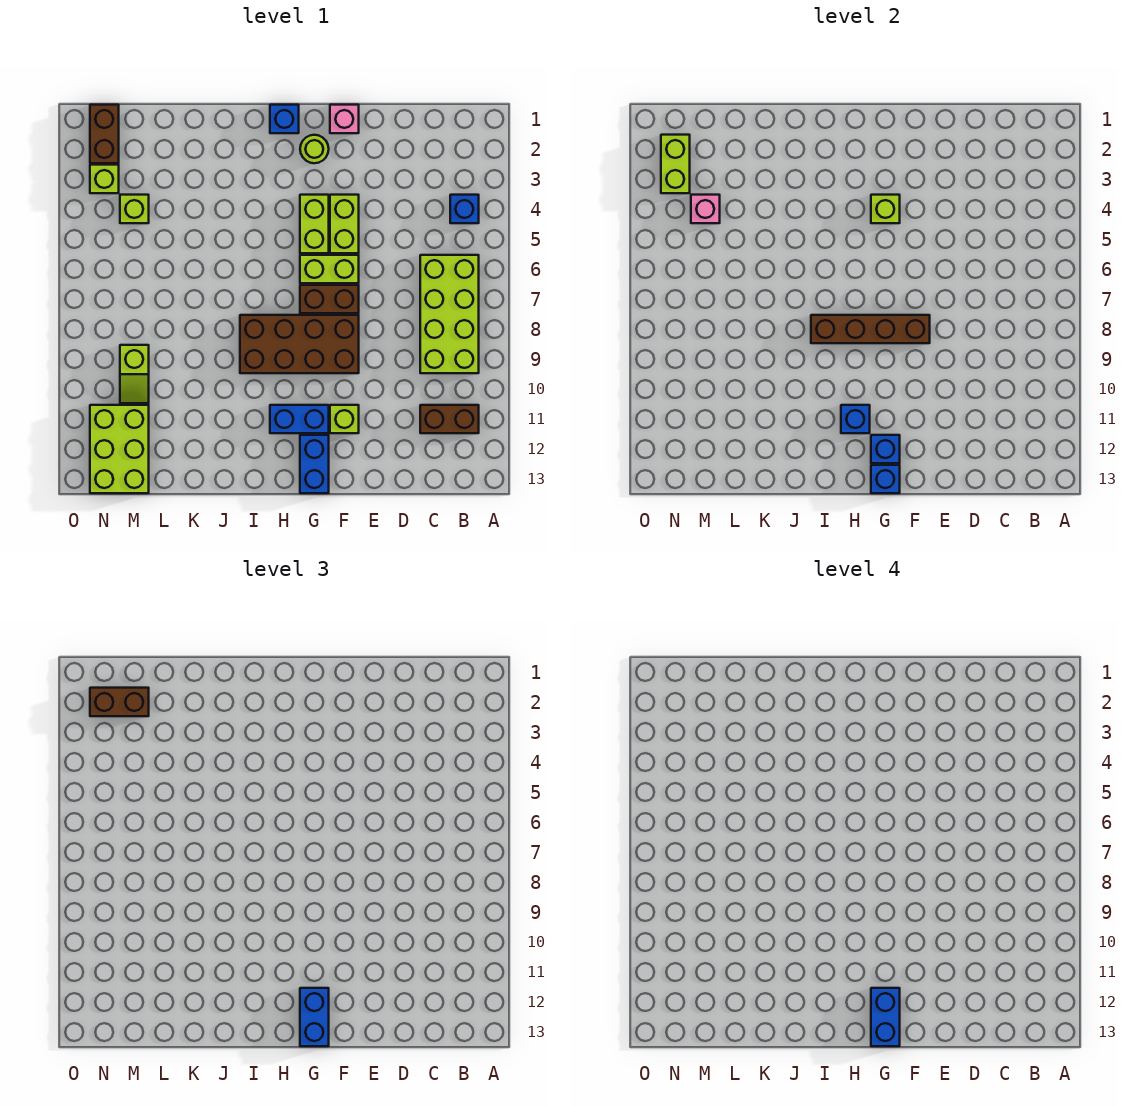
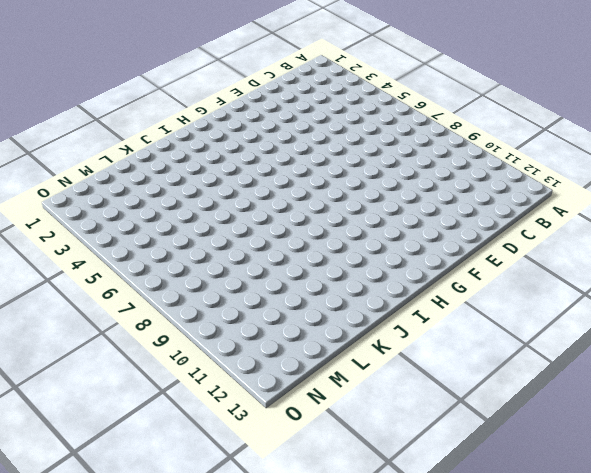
none -> blue 1x1 brick [450,195,479,223]
none -> lime 2x4 brick [420,255,479,373]
none -> brown 1x2 brick [420,405,479,433]

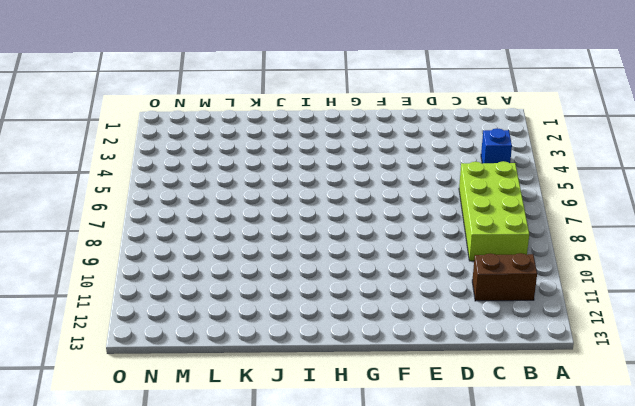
none -> pink 1x1 brick [330,105,359,133]
none -> lime 1x2 brick [330,195,359,253]
none -> lime 1x2 brick [300,255,359,283]

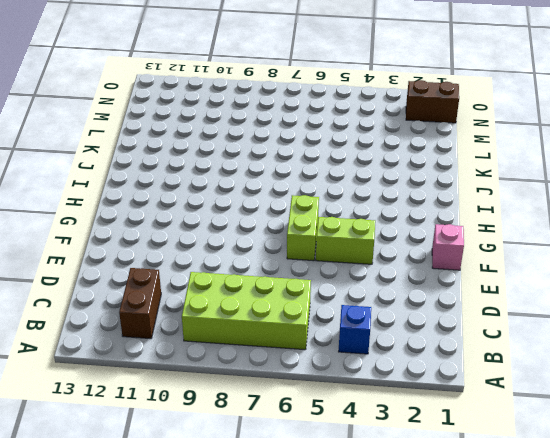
none -> brown 1x2 brick [300,285,359,313]
none -> brown 2x4 brick [240,315,359,373]
none -> lime 1x1 brick [330,405,359,433]

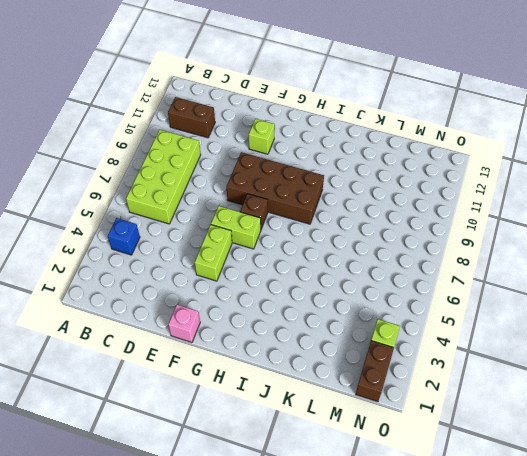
brown 1x1 brick [240,194,268,229] -> brown 1x2 brick [300,285,359,313]
none -> lime 1x1 round brick [300,135,329,163]
none -> lime 1x2 brick [300,195,329,253]
none -> blue 1x2 brick [270,405,329,433]

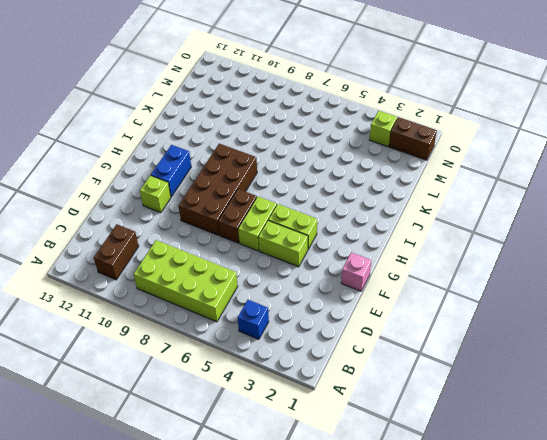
none -> lime 1x1 round brick [300,135,329,163]
none -> blue 1x2 brick [300,435,329,493]
none -> blue 1x1 brick [270,105,299,133]

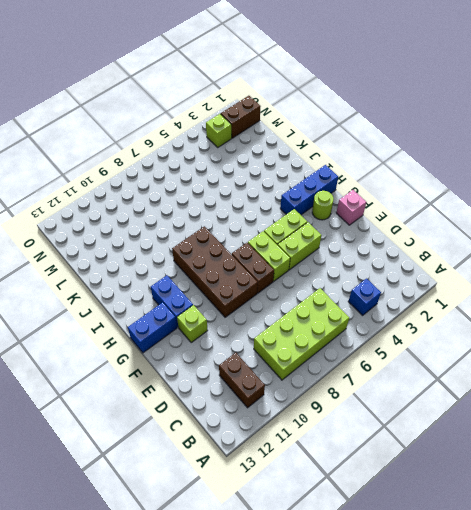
blue 1x3 brick [280,165,338,215] -> blue 1x1 brick [270,105,299,133]
none -> lime 1x1 brick [120,195,149,223]
none -> lime 1x2 slope [120,345,149,403]
none -> lime 2x3 brick [90,405,149,493]

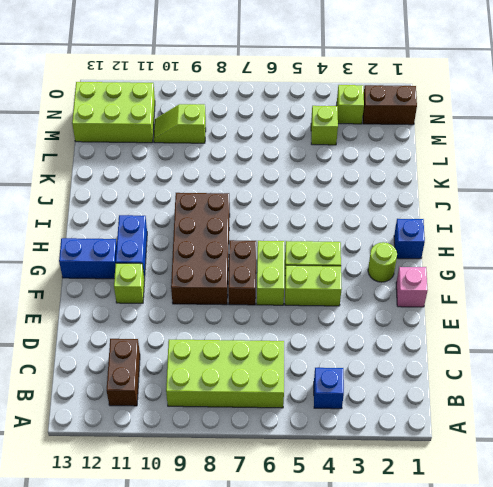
none -> brown 1x4 brick [811,315,930,343]
none -> lime 1x1 brick [871,195,900,223]
none -> blue 1x1 brick [871,435,900,463]

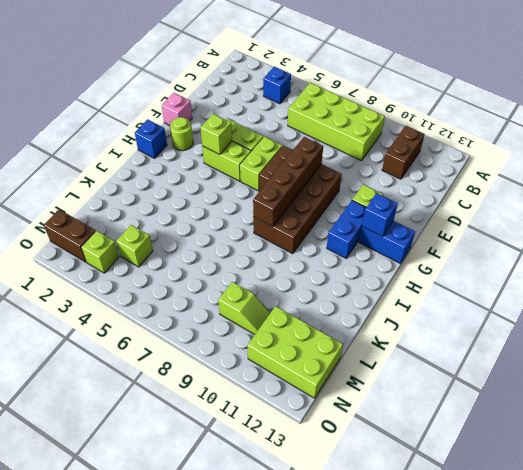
none -> blue 1x1 brick [871,465,900,493]
none -> blue 1x1 brick [841,405,870,433]
none -> pink 1x1 brick [691,195,720,223]

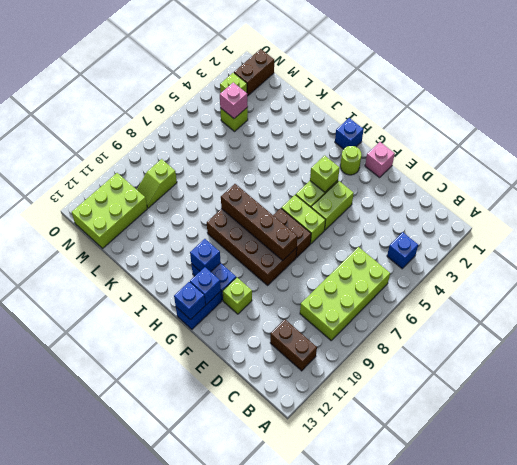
none -> lime 1x2 brick [661,135,690,193]
none -> blue 1x2 brick [300,988,329,1046]
none -> brown 1x2 brick [90,688,149,716]

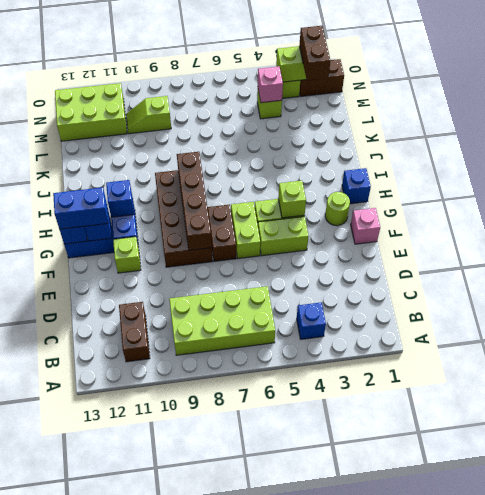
none -> blue 1x2 brick [871,988,900,1046]

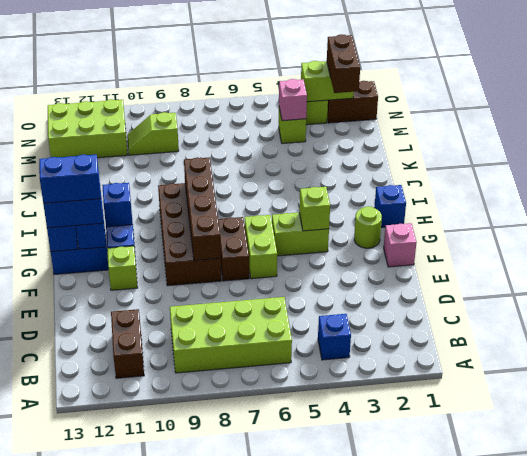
none -> lime 1x2 brick [330,195,359,253]

